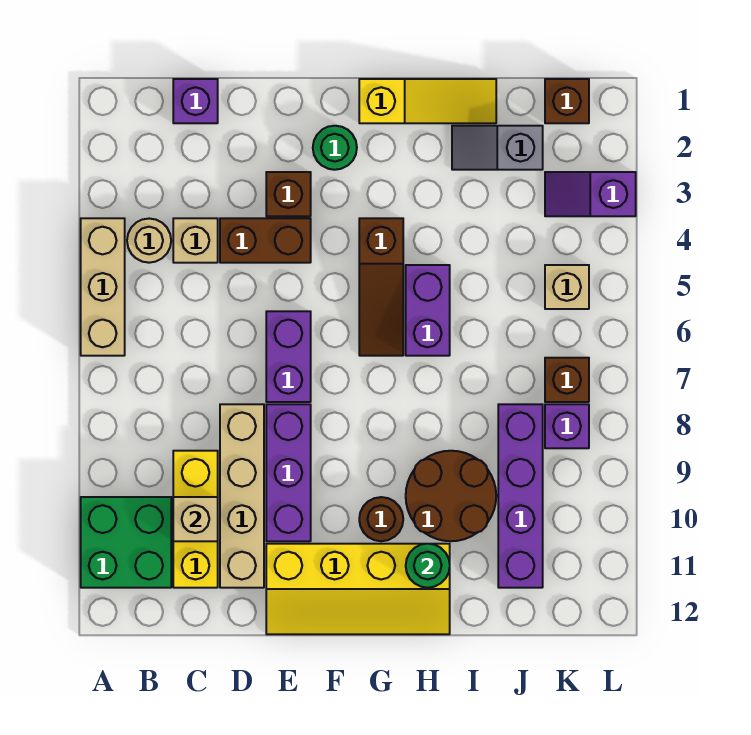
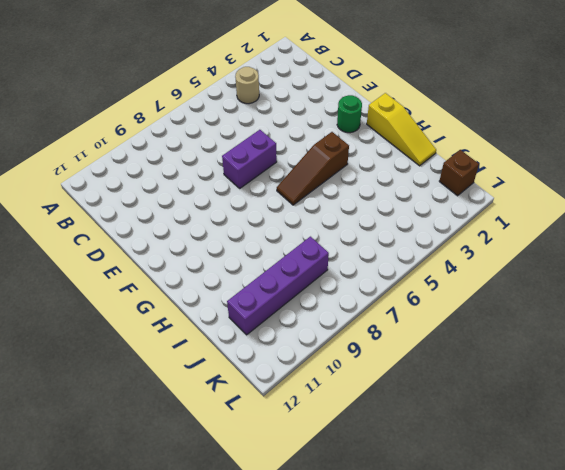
none -> tan 1x3 brick [81,218,125,356]
none -> green 2x2 brick [81,497,171,588]
none -> purple 1x1 brick [173,79,218,123]

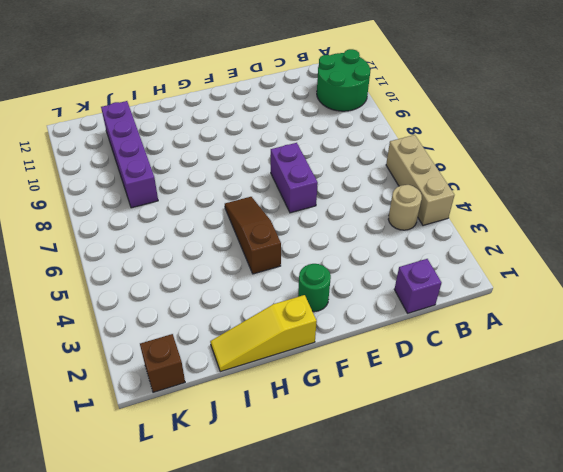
green 2x2 round brick [317,49,370,111] -> green 2x2 brick [81,497,171,588]
none -> tan 1x1 brick [173,218,218,263]
none -> yellow 1x3 brick [173,451,218,588]
none -> brown 1x2 brick [220,218,311,263]

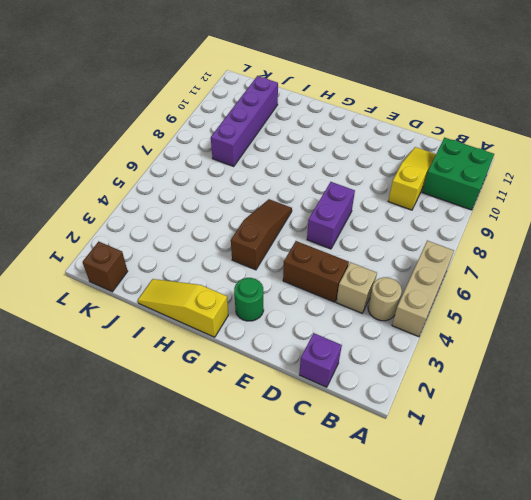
yellow 1x3 slope [388,147,436,210] -> yellow 1x3 brick [173,451,218,588]
none -> tan 1x4 brick [220,404,264,588]
none -> brown 1x1 brick [266,172,311,216]
none -> purple 1x3 brick [266,404,311,541]

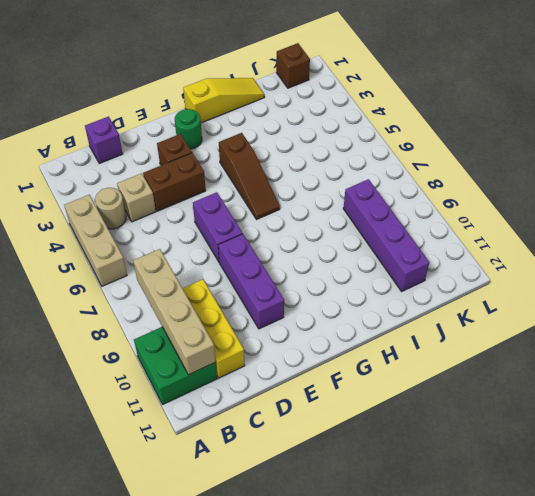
tan 1x4 brick [133,249,216,375] -> tan 1x4 brick moved to [220,404,264,588]
none -> yellow 2x4 slope [266,544,450,634]
none -> brown 1x1 round brick [359,497,403,541]
none -> purple 1x2 brick [406,265,450,356]

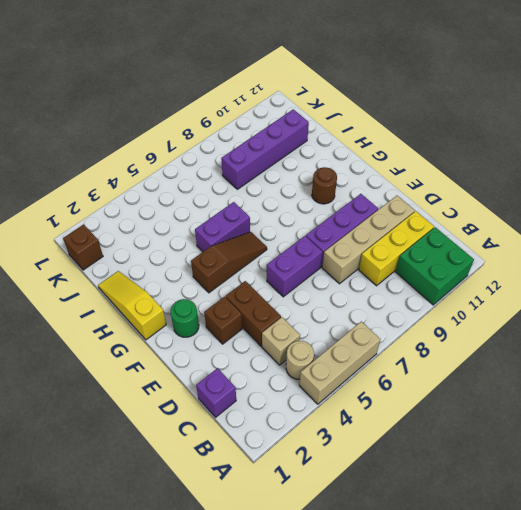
none -> yellow 2x4 slope [266,544,450,634]
none -> brown 2x2 round brick [406,451,496,541]
none -> grey 1x2 slope [452,126,543,170]

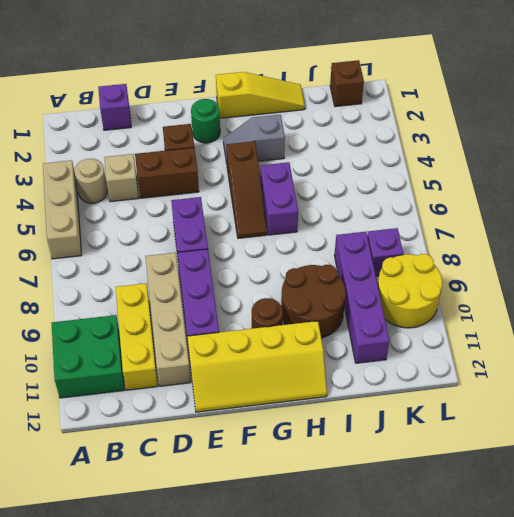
grey 1x2 slope [223,115,285,163] -> grey 1x2 slope moved to [452,126,543,170]
yellow 2x2 round brick [378,254,442,328] -> none
none -> purple 1x2 slope [545,172,636,216]
none -> tan 1x1 brick [545,265,589,309]
none -> brown 1x1 brick [545,358,589,402]

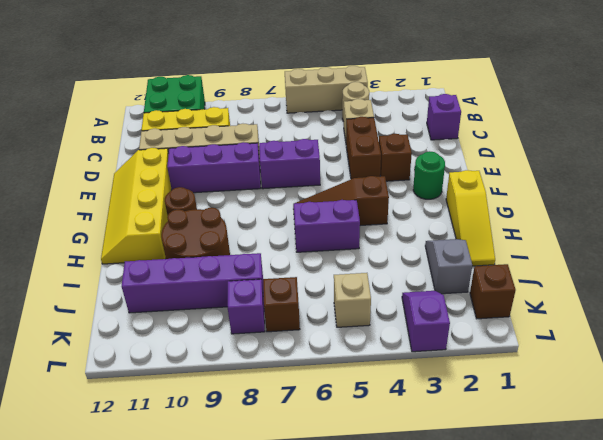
none -> tan 1x1 brick [173,497,218,541]
none -> green 1x1 round brick [406,544,450,588]

